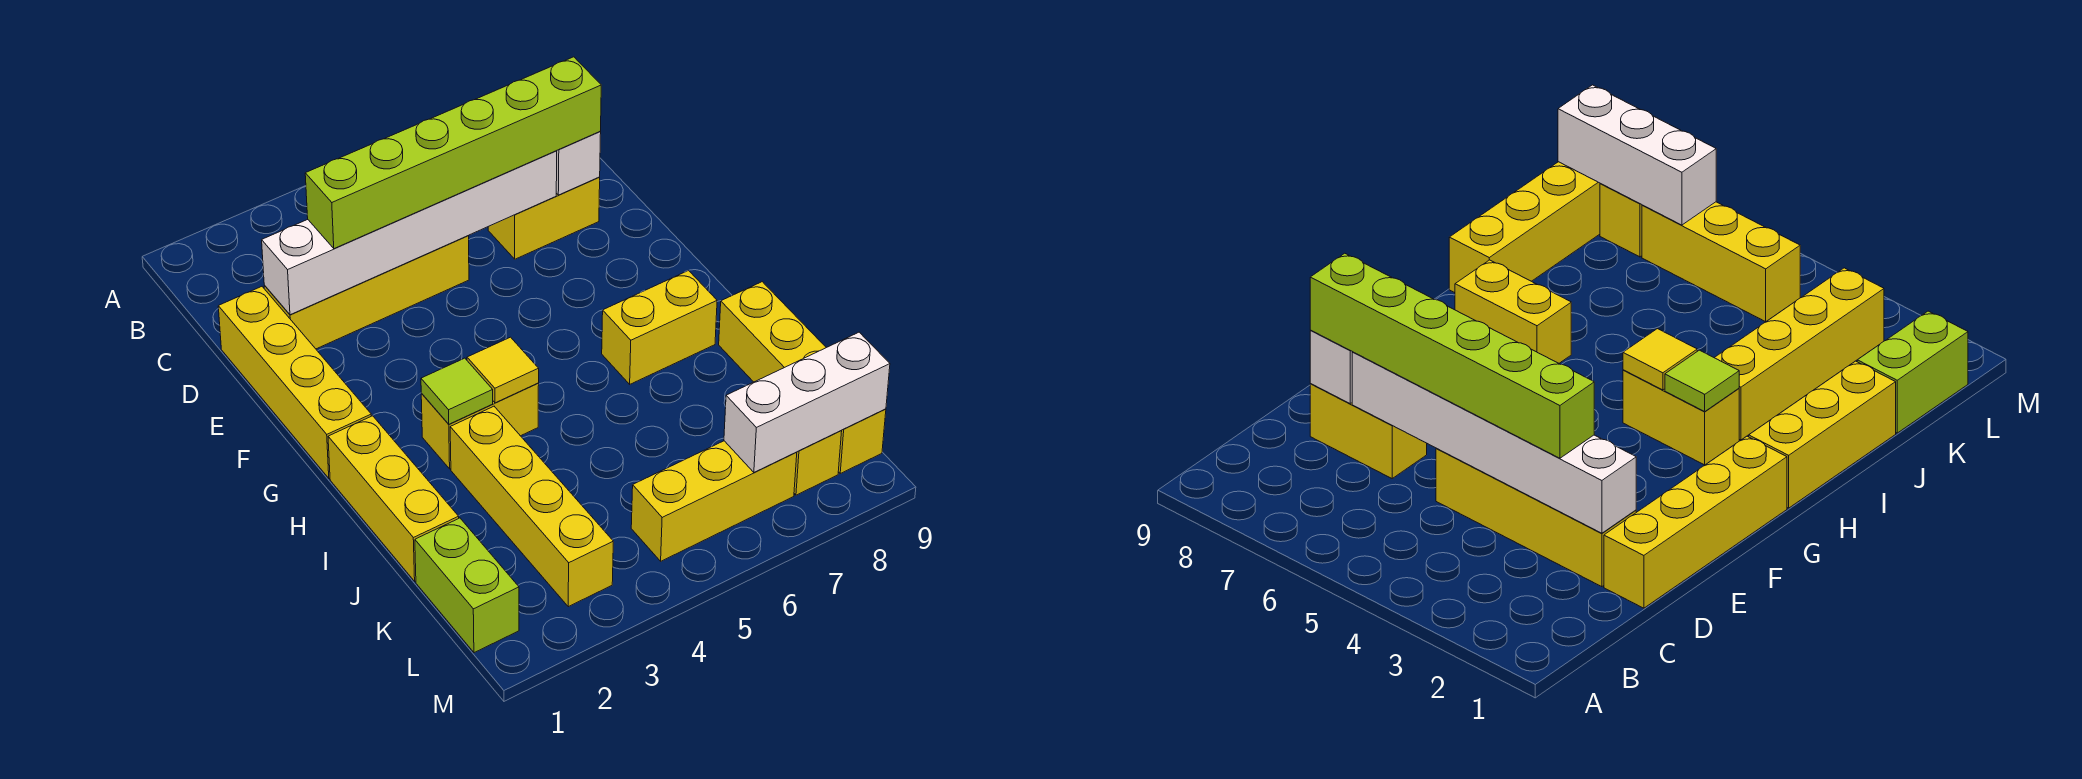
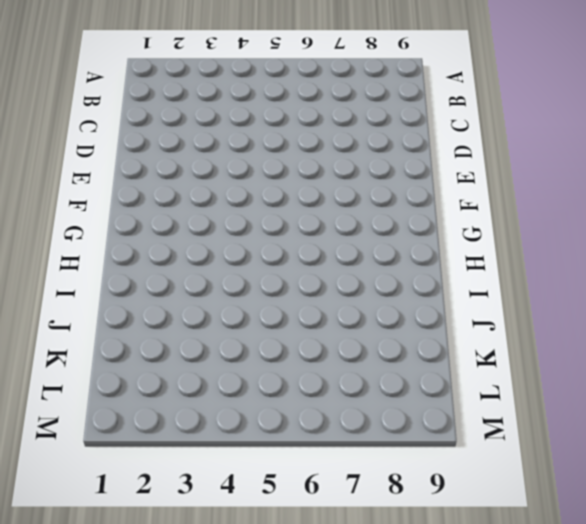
none -> yellow 1x4 brick [218,287,371,478]
none -> yellow 1x4 brick [264,236,469,349]
none -> yellow 1x2 brick [488,177,600,259]

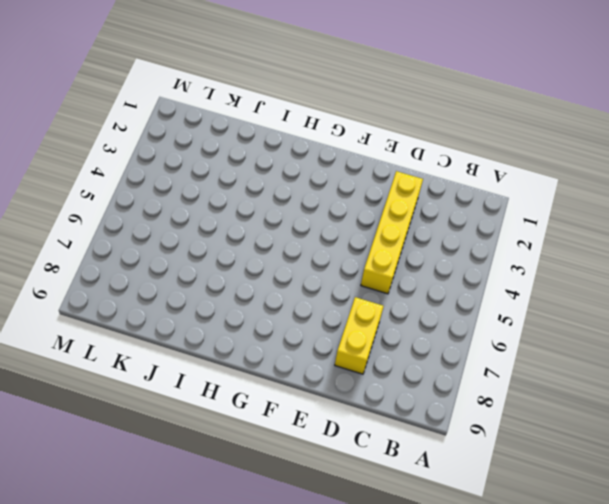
none -> yellow 1x4 brick [218,287,371,478]
none -> yellow 1x3 brick [328,416,459,581]
none -> yellow 1x2 brick [421,383,539,469]

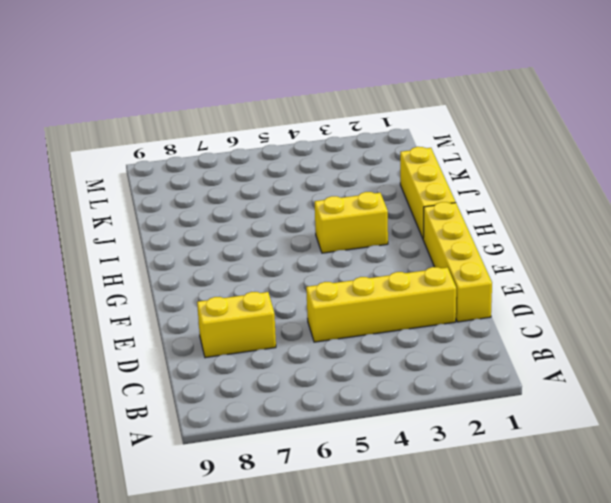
none -> yellow 1x2 brick [602,270,717,384]
none -> yellow 1x4 brick [450,406,613,607]
none -> yellow 1x4 brick [719,282,886,473]

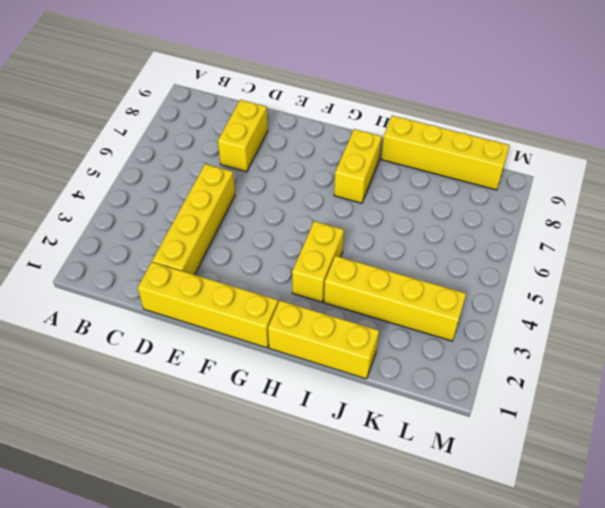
none -> lime 1x2 brick [415,518,519,653]
none -> yellow 1x3 brick [631,441,797,561]
none -> yellow 1x1 brick [794,431,842,495]

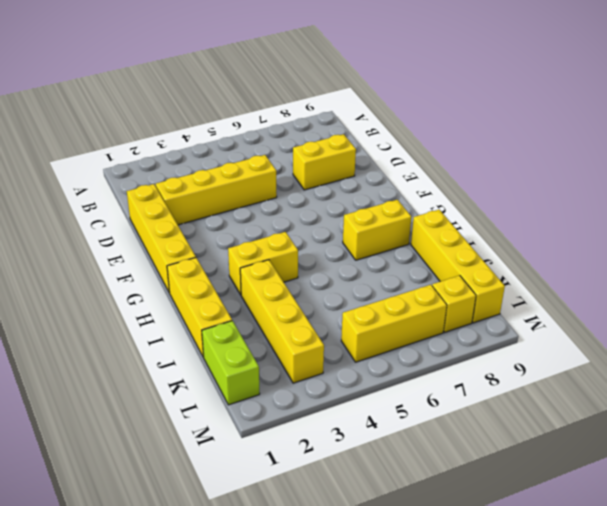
none -> white 1x6 brick [262,151,557,315]
none -> white 1x1 brick [556,132,601,195]
none -> lime 1x1 tile [421,358,493,424]

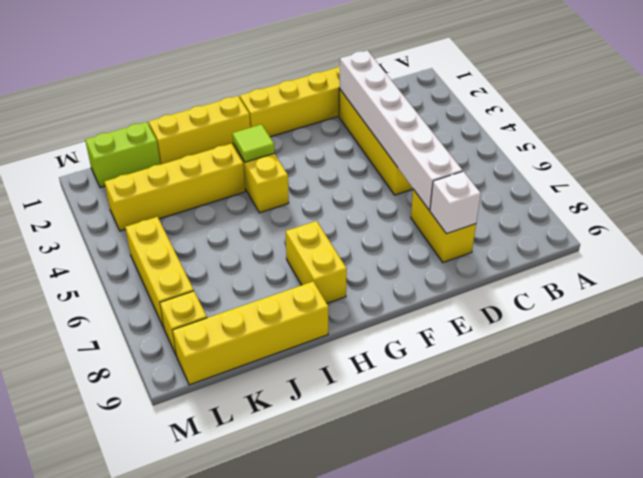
none -> yellow 1x1 tile [467,337,539,403]
none -> white 1x3 brick [724,332,890,472]
none -> lime 1x6 brick [305,57,601,249]

